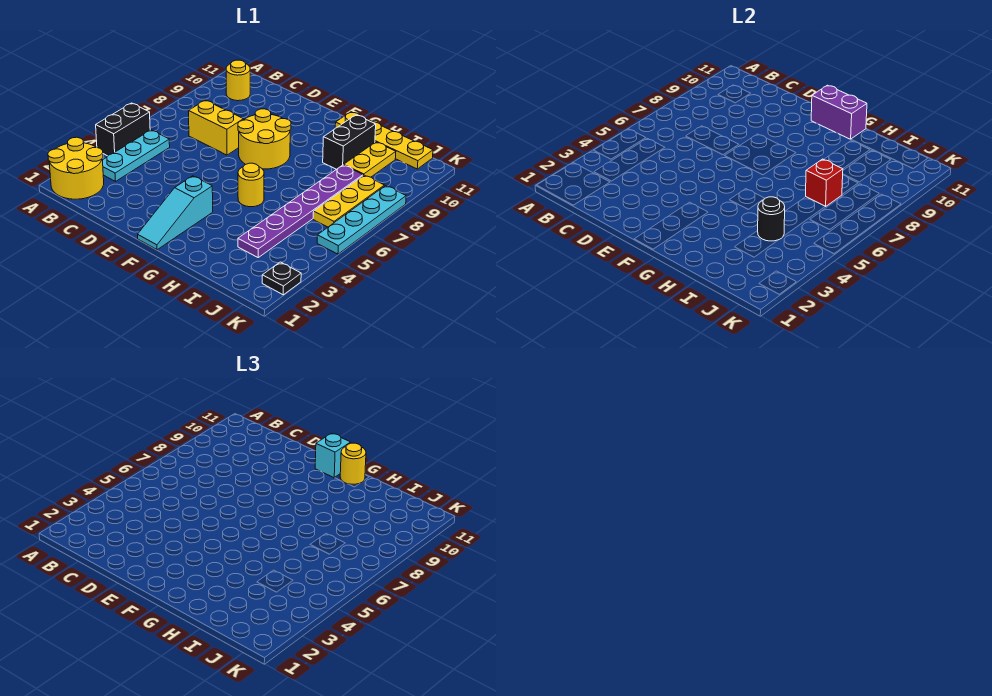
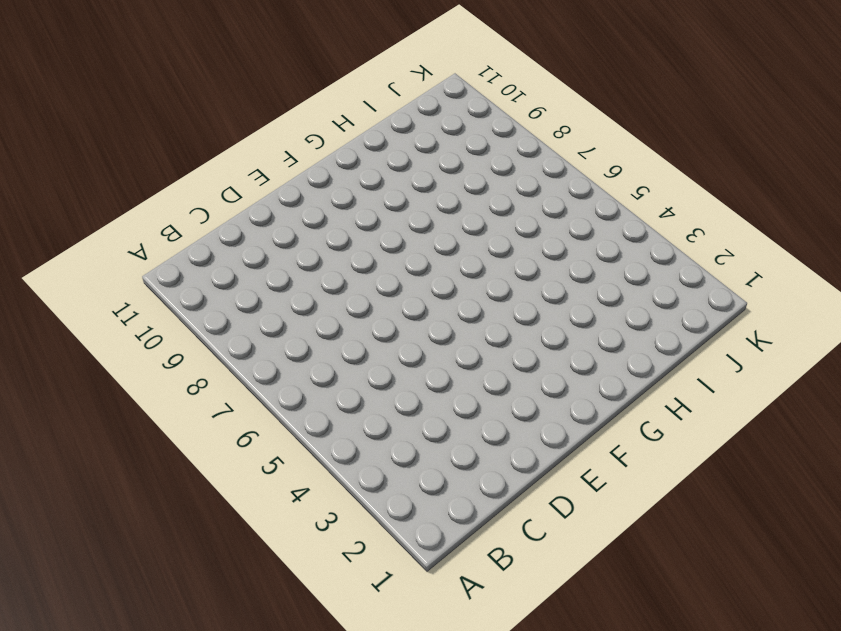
none -> yellow 2x2 round brick [48,137,104,199]
none -> black 1x2 brick [96,103,150,156]
none -> cyan 1x3 plate [103,130,170,181]

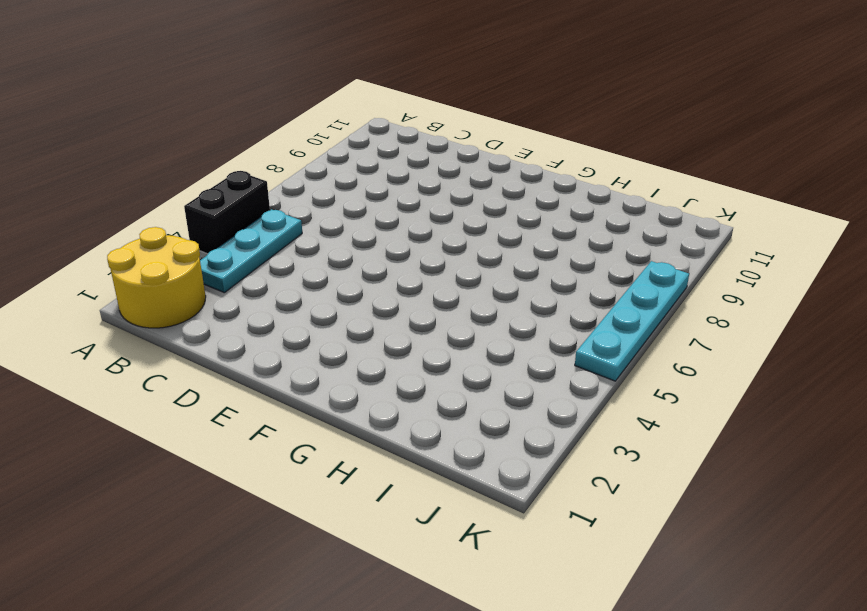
none -> yellow 1x1 round brick [226,60,250,101]
none -> yellow 1x2 brick [189,100,244,155]
none -> yellow 2x2 round brick [238,109,291,169]

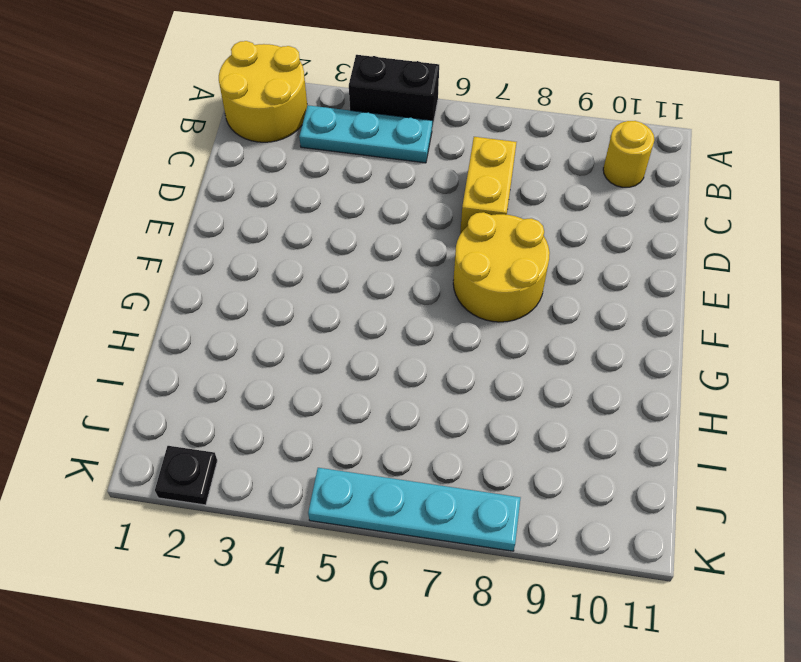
none -> cyan 1x3 slope [138,176,213,250]
none -> yellow 1x1 round brick [238,163,264,207]
none -> yellow 1x4 plate [335,112,433,169]

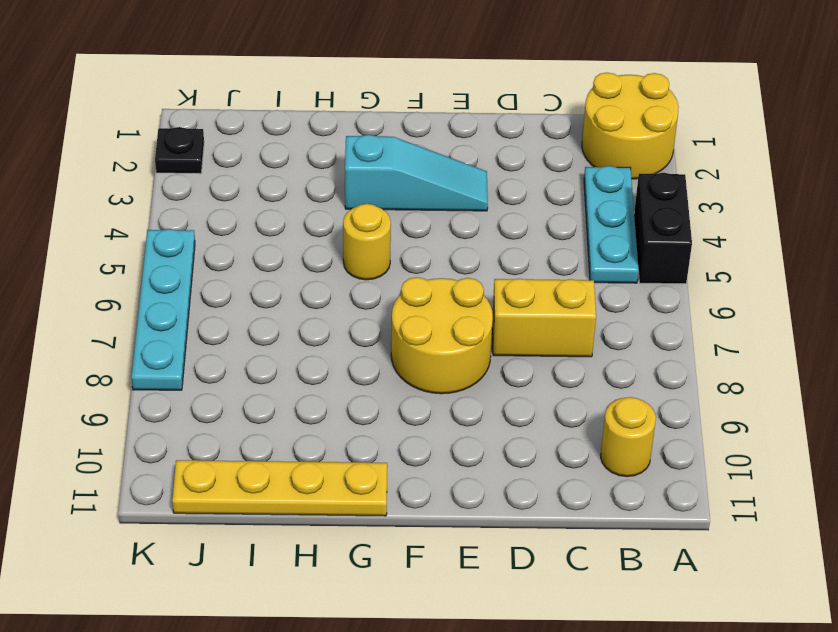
cyan 1x3 slope [345,135,488,211] -> cyan 1x3 slope turned to [138,176,213,250]
none -> black 1x2 brick [323,115,376,169]
none -> purple 1x6 plate [238,165,363,257]
none -> yellow 1x2 plate [344,142,396,177]

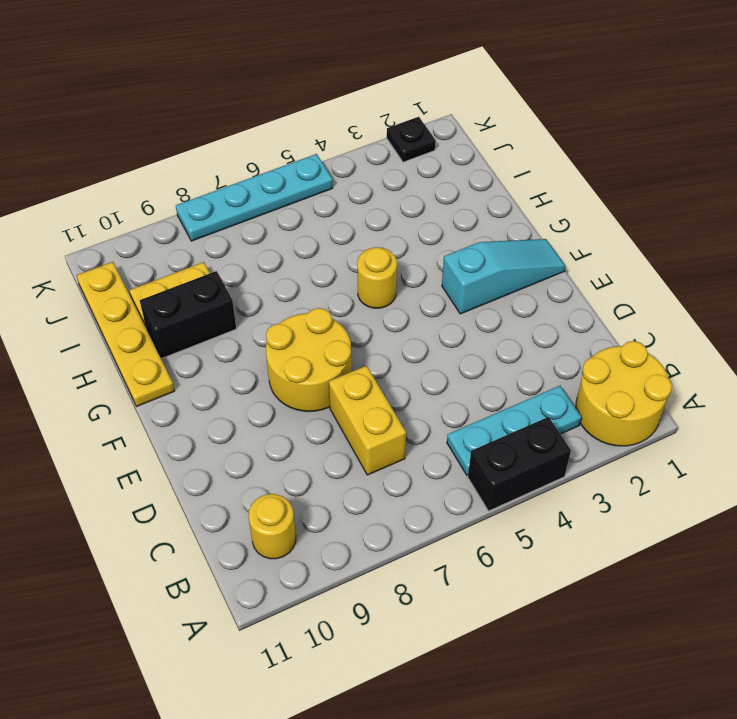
none -> purple 1x6 plate [238,165,363,257]
none -> yellow 1x3 plate [313,175,384,227]
none -> purple 1x2 brick [811,85,867,139]

